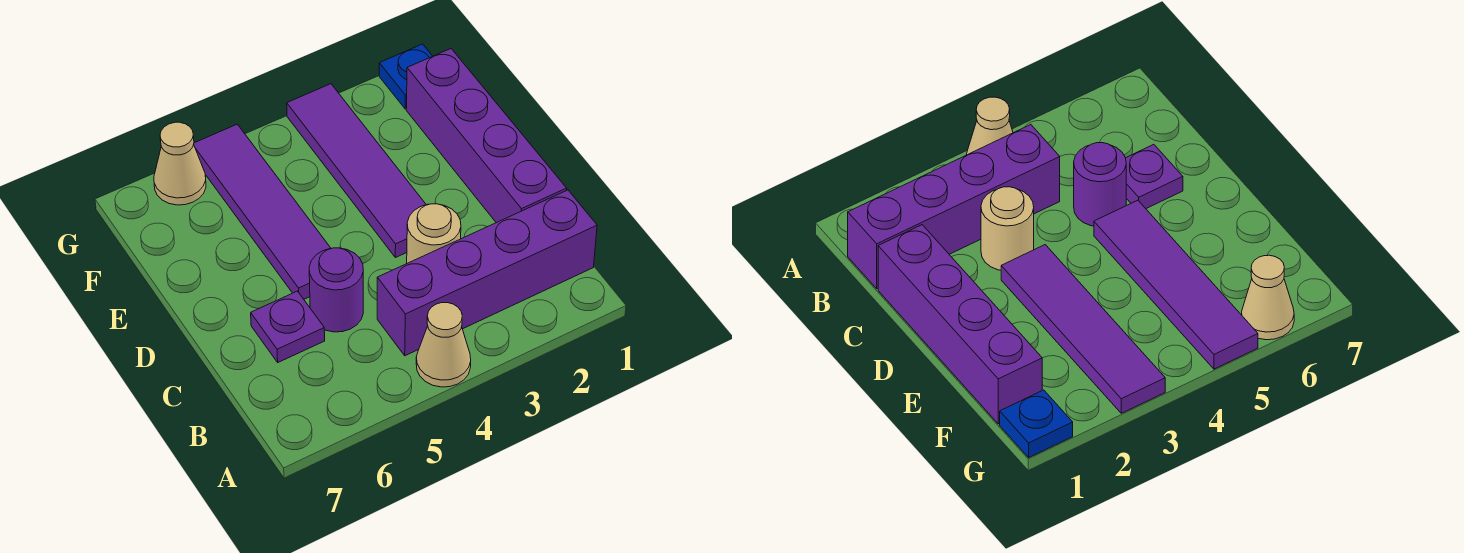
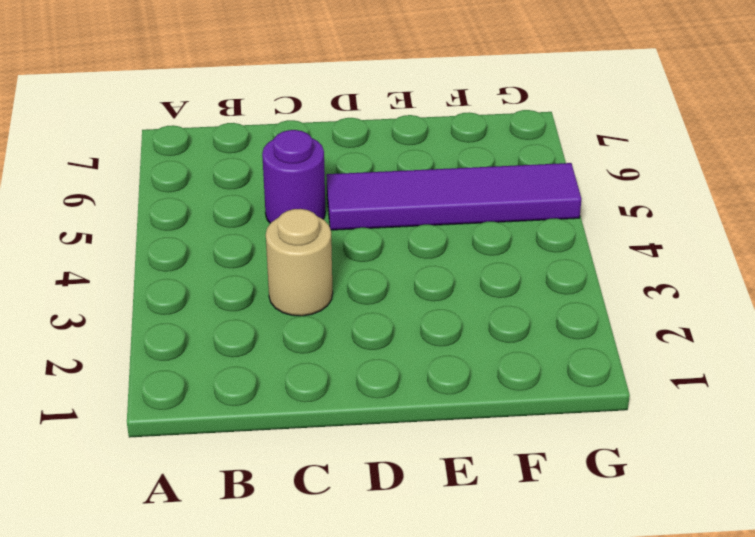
none -> tan 1x1 cone [416,303,471,387]
none -> purple 1x4 brick [377,190,597,356]

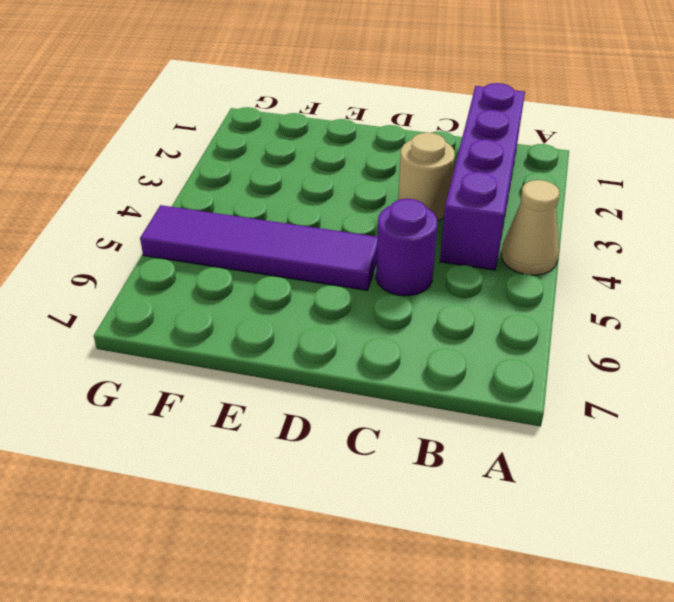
none -> purple 1x4 brick [406,49,567,223]
none -> purple 1x1 plate [251,291,325,362]

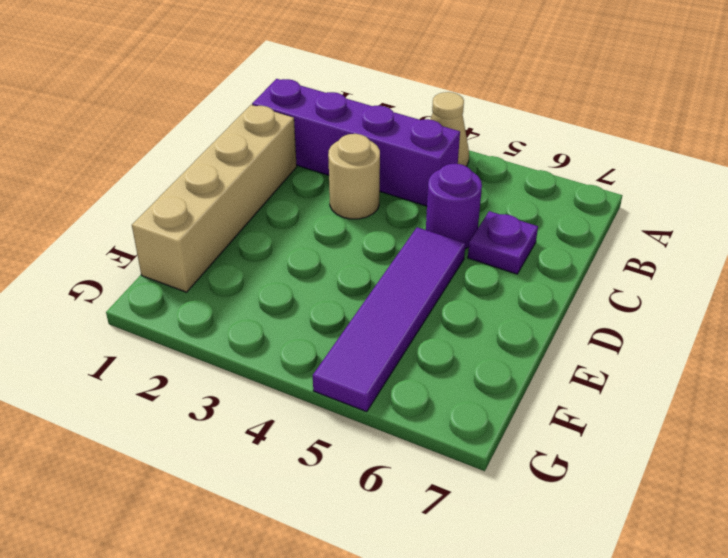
tan 1x4 brick [132,105,297,292] -> purple 1x4 brick [406,49,567,223]
none -> purple 1x4 tile [287,84,426,258]
none -> blue 1x1 plate [379,44,432,109]

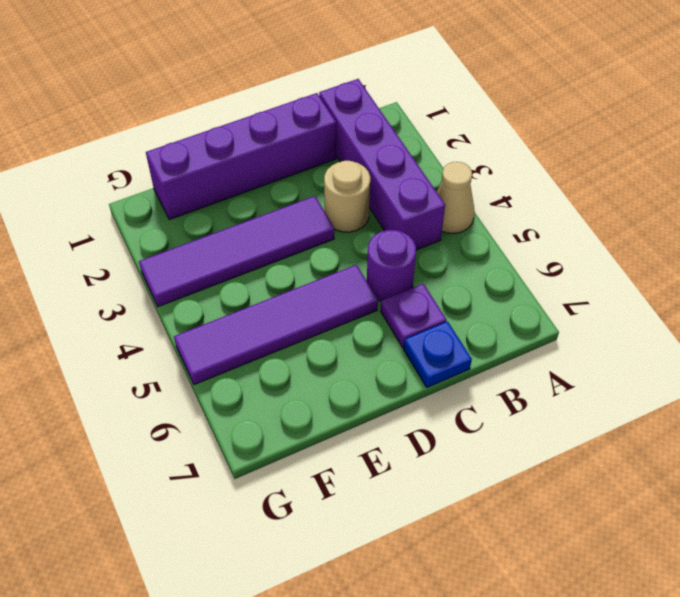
blue 1x1 plate [404,321,472,387] -> blue 1x1 plate moved to [379,44,432,109]
none -> tan 1x1 cone [154,122,206,205]

